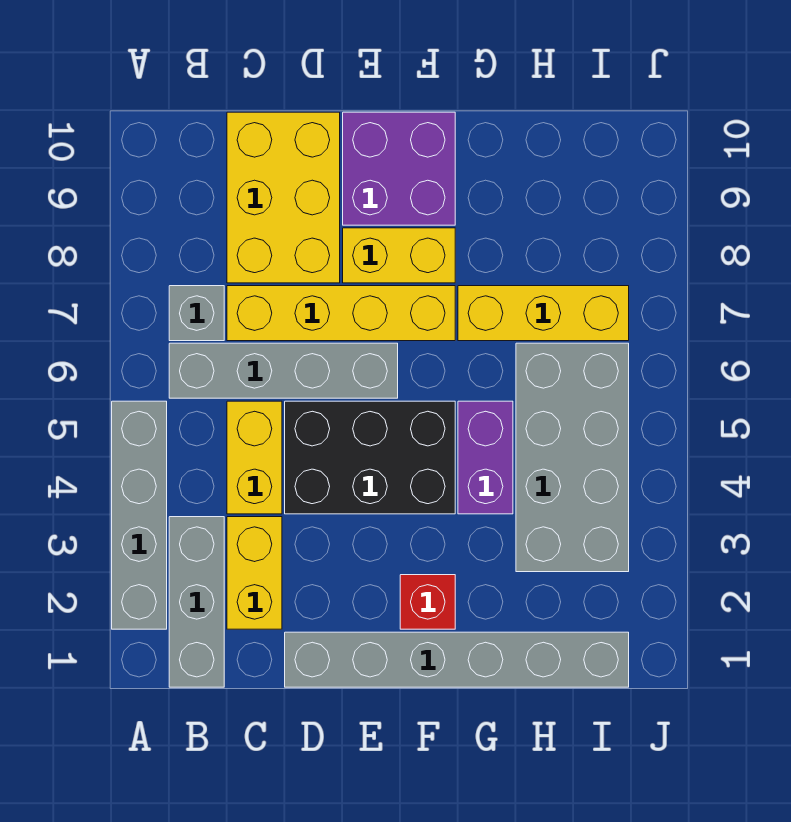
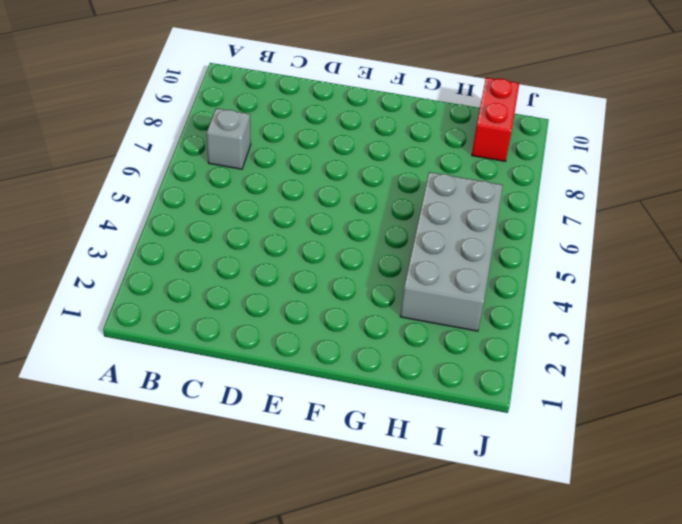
red 1x2 brick [472,78,519,161] -> none
none -> grey 1x4 brick [112,401,167,629]
none -> grey 1x3 brick [169,517,224,687]
none -> grey 1x4 brick [169,343,398,398]

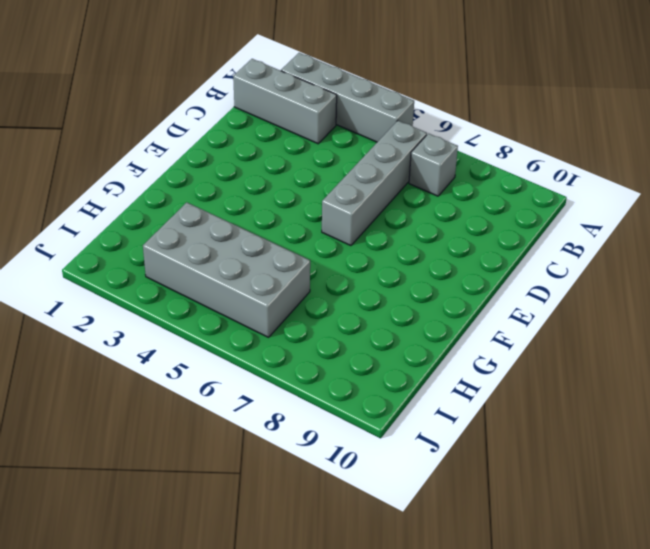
none -> yellow 1x2 brick [227,517,282,629]
none -> yellow 1x2 brick [227,401,282,514]
none -> yellow 1x4 brick [227,286,455,341]

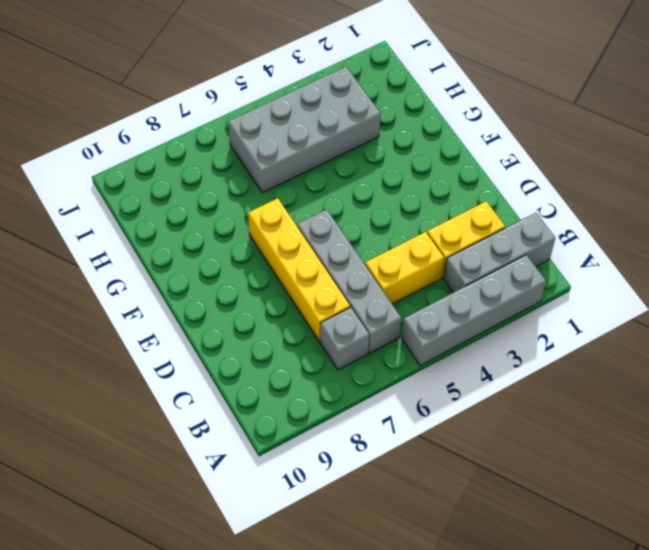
none -> yellow 2x3 brick [227,112,340,283]
none -> grey 1x6 brick [285,632,629,687]
none -> black 2x3 brick [285,401,455,514]

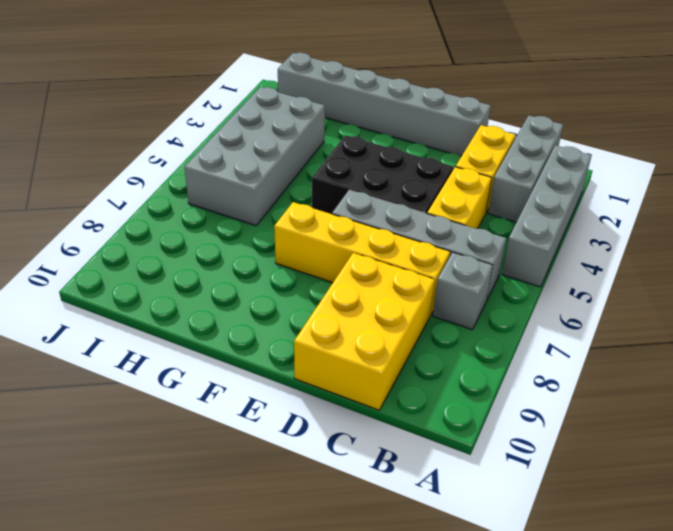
none -> yellow 1x2 brick [343,228,455,283]
none -> purple 2x2 brick [343,112,455,225]
none -> red 1x1 brick [400,575,455,629]

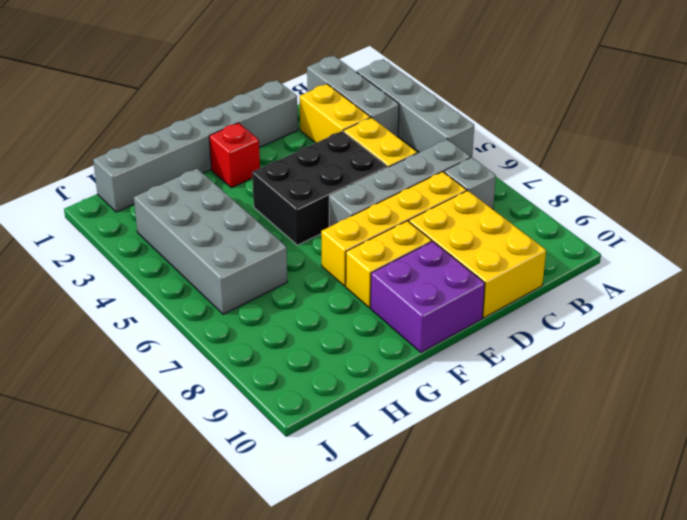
none -> purple 1x2 brick [458,401,513,514]
none -> yellow 1x3 brick [458,286,629,341]

